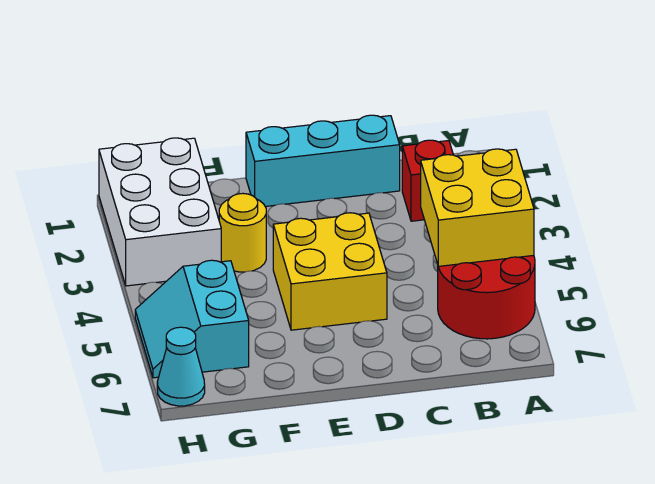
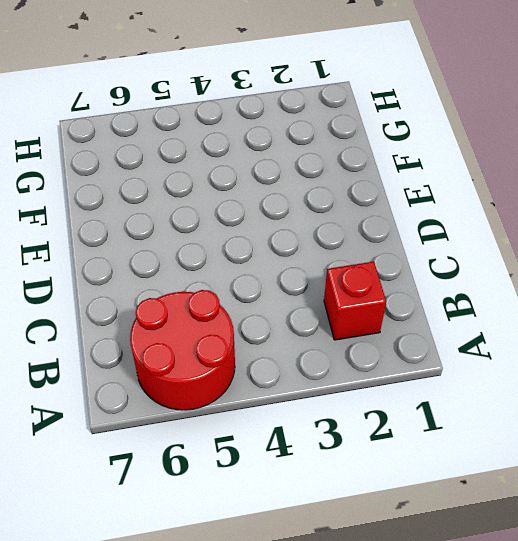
none -> cyan 1x3 brick [246,115,400,206]
none -> yellow 2x2 brick [273,213,387,330]

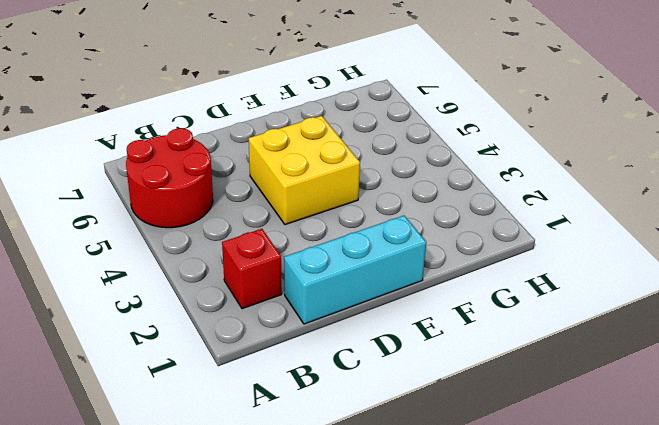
none -> yellow 1x1 round brick [219,193,266,272]
none -> white 2x3 brick [99,138,221,286]

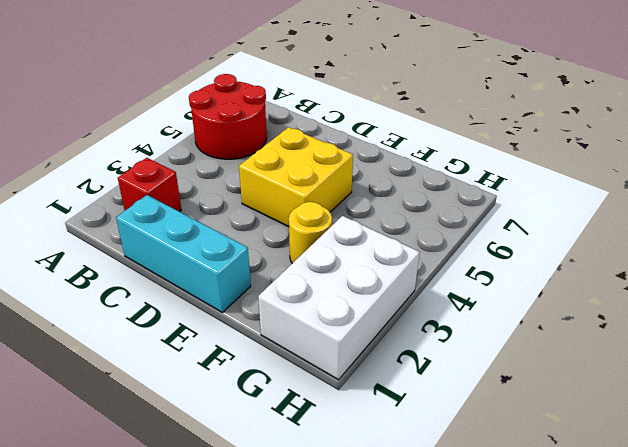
none -> cyan 2x2 slope [135,260,249,378]
none -> cyan 1x1 cone [157,327,205,406]

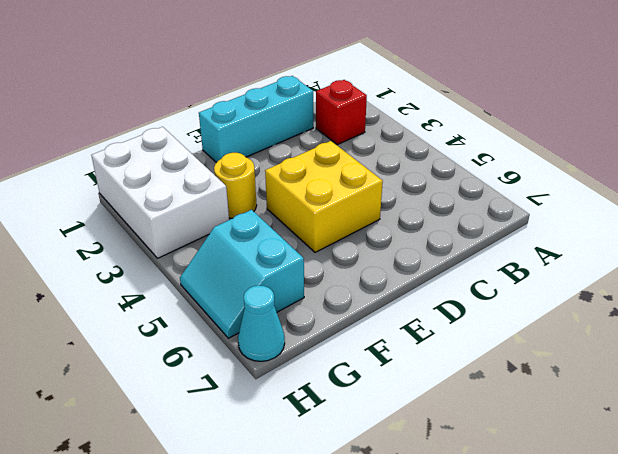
none -> red 2x2 round brick [438,255,535,339]
none -> yellow 2x2 brick [421,149,534,266]

